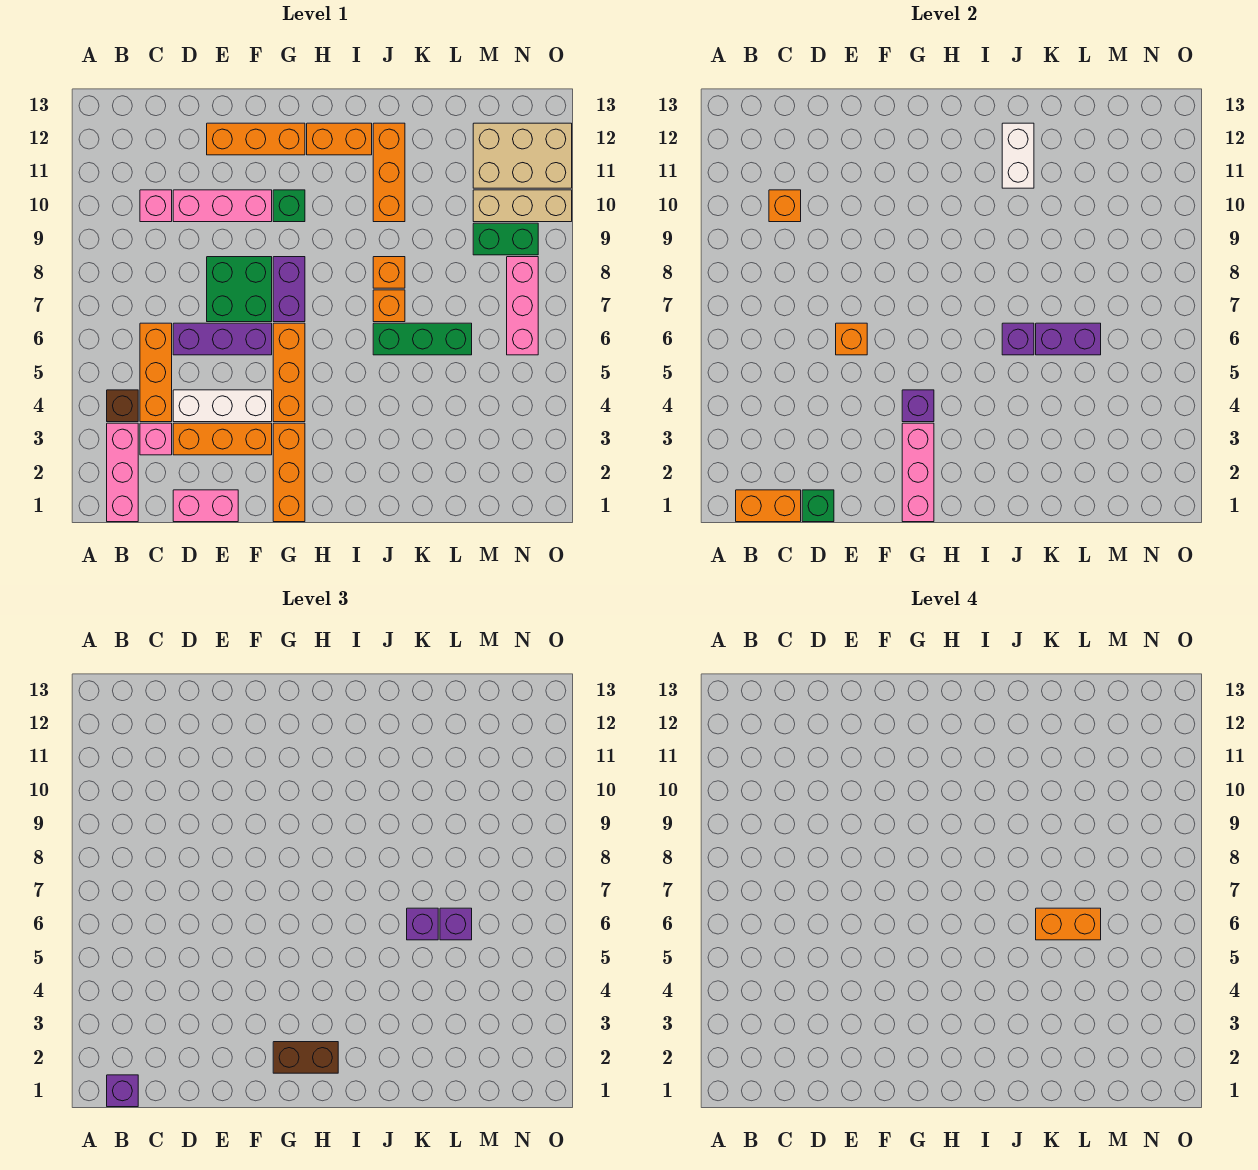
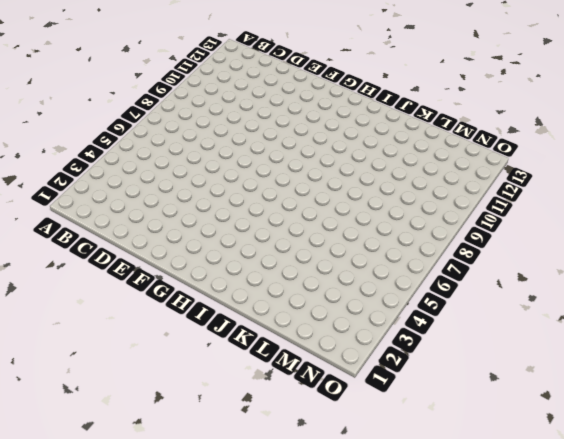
none -> pink 1x3 brick [107,423,138,522]
none -> brown 1x1 brick [107,390,138,422]
none -> pink 1x1 brick [140,423,172,455]
none -> orange 1x3 brick [140,323,172,422]

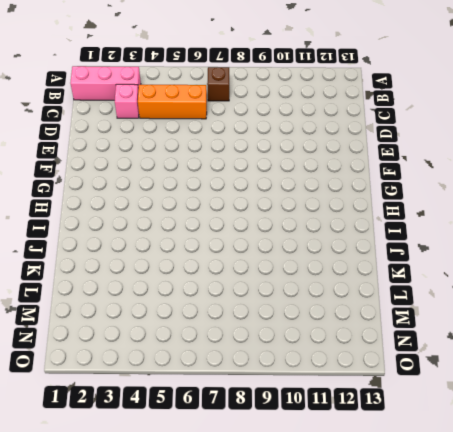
brown 1x1 brick [207,67,229,101] -> brown 1x1 brick moved to [107,390,138,422]
none -> pink 1x1 brick [140,190,172,222]
none -> pink 1x2 brick [173,490,238,522]
none -> orange 1x3 brick [173,423,272,455]
none -> white 1x3 brick [173,390,272,422]

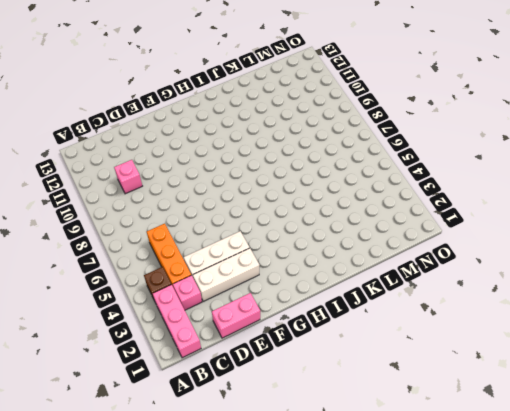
white 1x3 brick [193,248,260,302] -> orange 1x3 brick [173,423,272,455]
none -> purple 1x3 brick [173,323,272,355]
none -> pink 1x3 brick [173,190,272,222]
none -> green 2x2 brick [207,257,272,322]
none -> orange 1x3 brick [207,123,305,155]

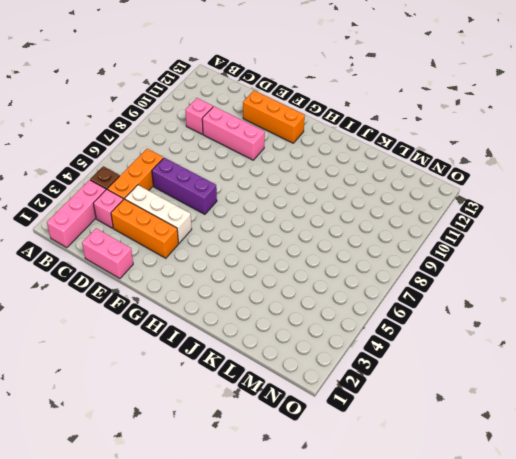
none -> green 2x2 brick [207,257,272,322]
none -> orange 1x3 brick [273,423,305,522]
none -> orange 1x3 brick [273,323,305,422]
none -> purple 1x2 brick [273,257,305,322]

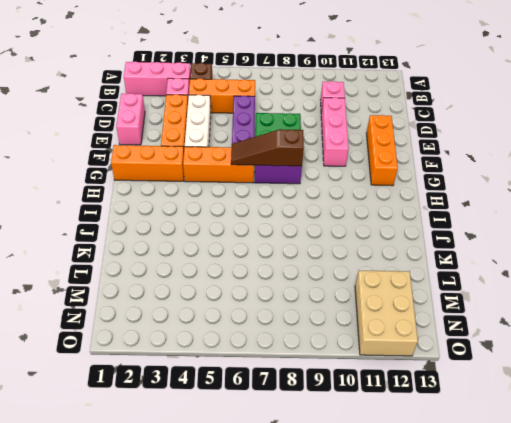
brown 1x3 slope [231,129,304,166] -> none
none -> green 1x1 brick [273,190,305,222]
none -> orange 1x2 brick [307,123,372,155]
none -> green 1x3 brick [373,323,472,355]
none -> orange 1x1 brick [373,290,405,322]

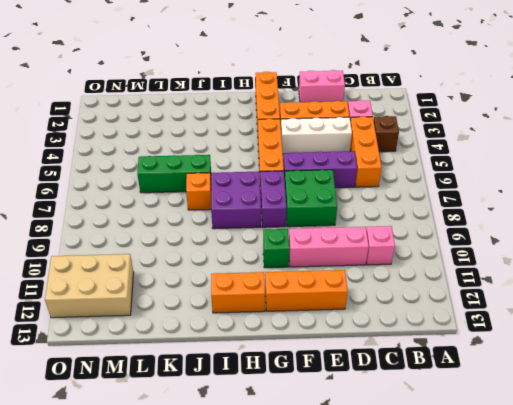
purple 2x2 brick [211,172,261,229] -> none
none -> pink 1x3 brick [107,423,138,522]
none -> orange 1x1 brick [373,257,405,288]
none -> orange 1x3 brick [373,123,405,222]
none -> green 1x2 brick [473,223,538,255]

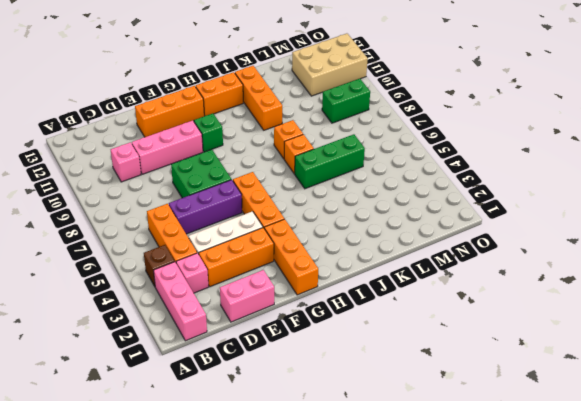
none -> purple 1x2 brick [273,257,305,322]
none -> tan 1x3 brick [473,190,572,222]
none -> pink 1x3 brick [507,257,538,355]
none -> orange 1x2 brick [736,490,801,522]

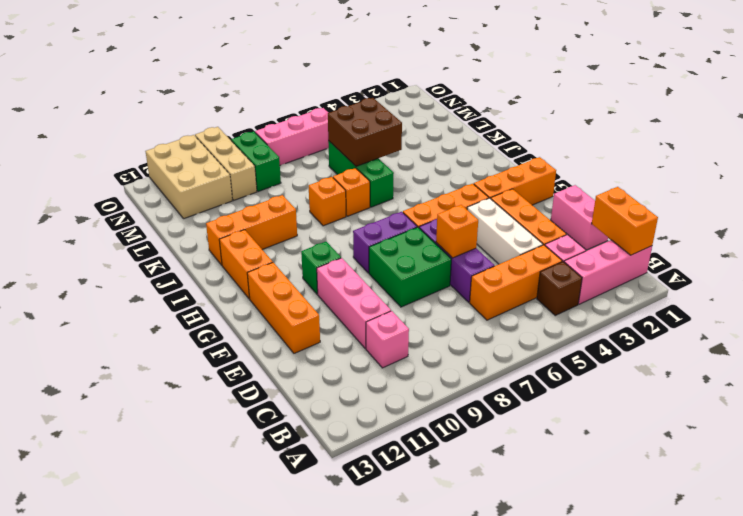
brown 2x2 brick [328,98,402,166] -> purple 1x2 brick [1036,323,1101,355]
none -> orange 1x1 brick [769,190,801,222]
none -> green 1x1 brick [802,490,834,522]
none -> pink 1x3 brick [902,423,934,522]
none -> purple 1x1 brick [902,390,934,422]

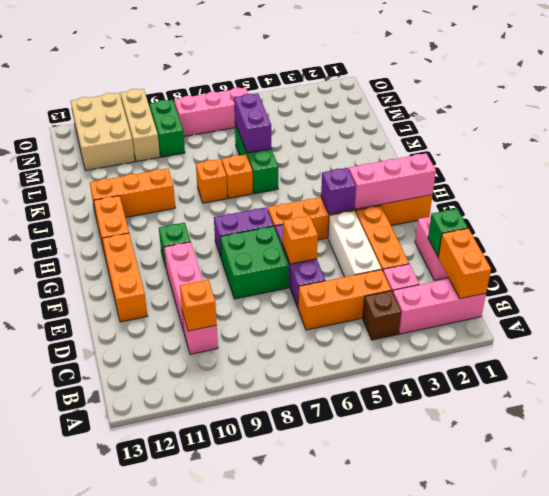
none -> purple 1x1 brick [1002,323,1034,355]
none -> white 1x2 brick [1002,123,1034,188]
none -> purple 1x1 brick [107,1075,138,1107]
none -> brown 1x2 brick [273,1042,338,1073]

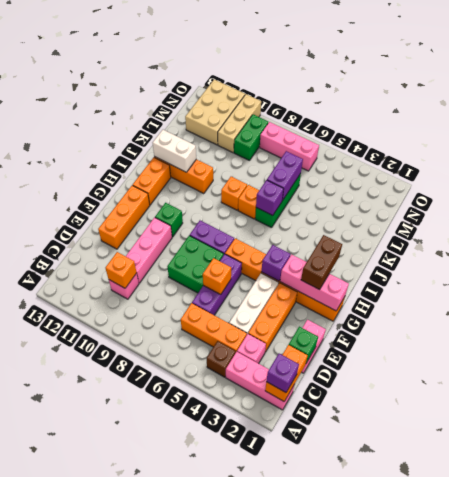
none -> purple 1x1 brick [407,908,438,940]
none -> purple 1x1 brick [440,908,472,940]
none -> orange 1x2 brick [1036,908,1101,940]

